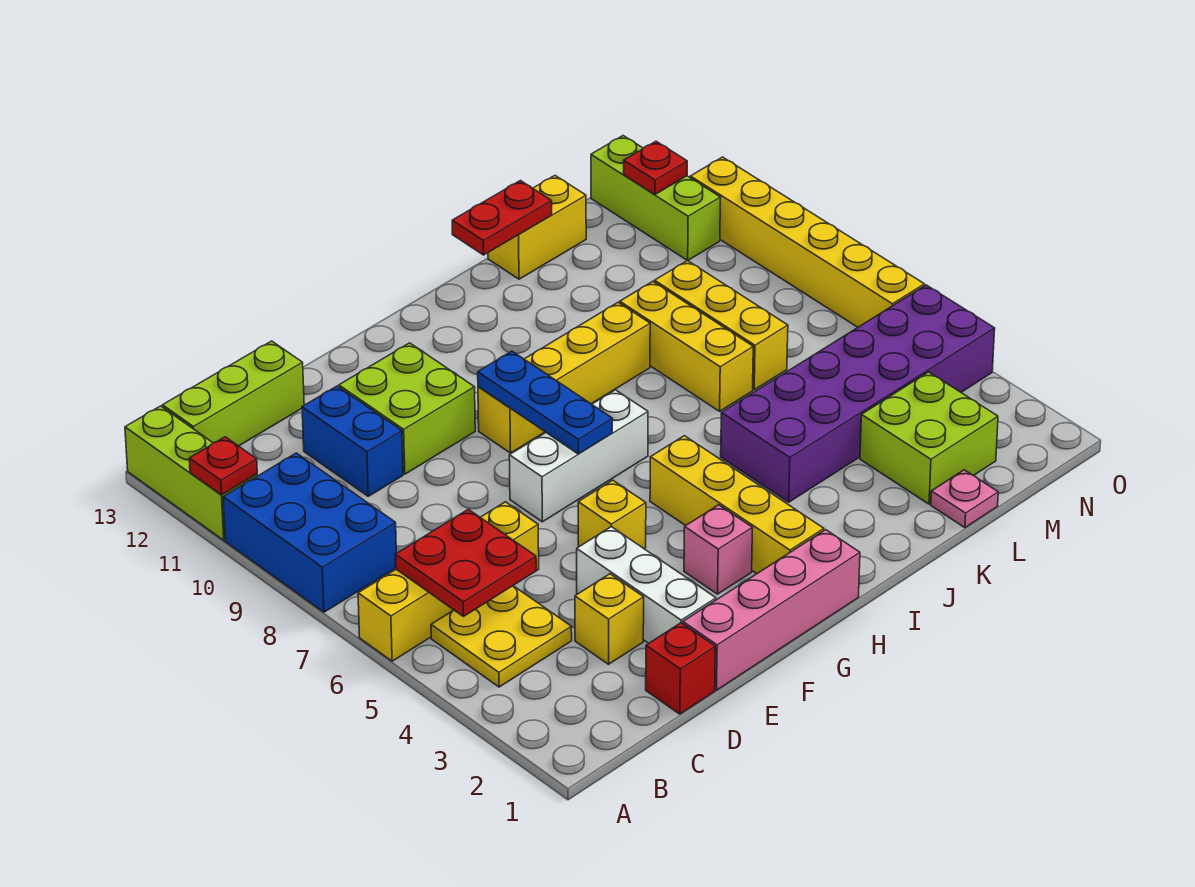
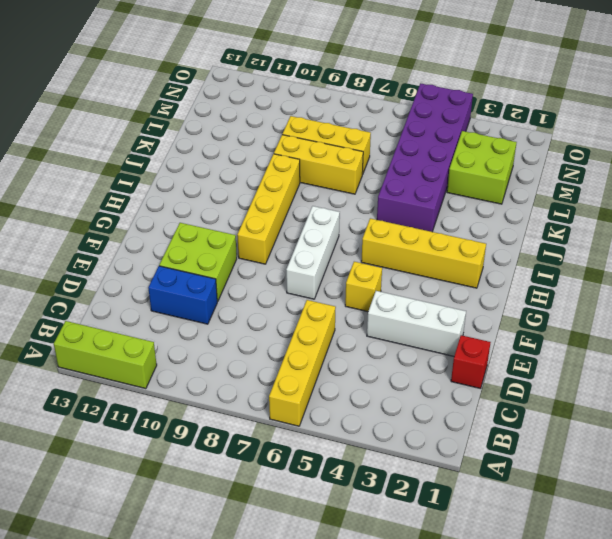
none -> blue 2x3 brick [223,453,396,612]
none -> yellow 2x2 plate [431,586,572,687]
none -> lime 1x3 brick [163,341,304,446]

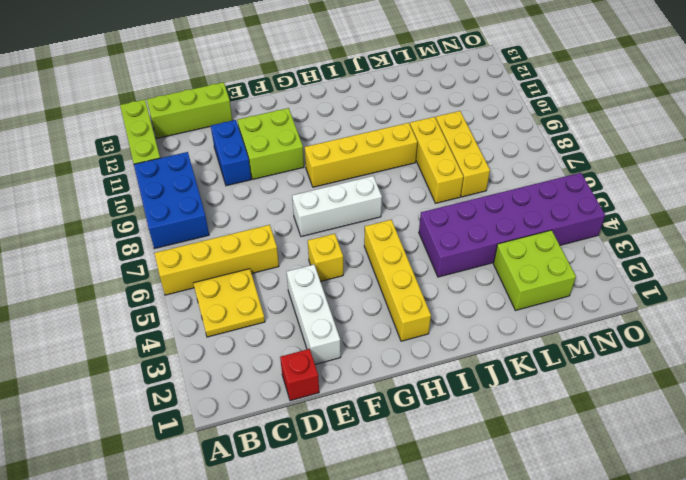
none -> yellow 1x1 brick [575,574,644,664]
none -> pink 1x4 brick [683,530,860,690]
none -> pink 1x1 brick [684,505,752,594]

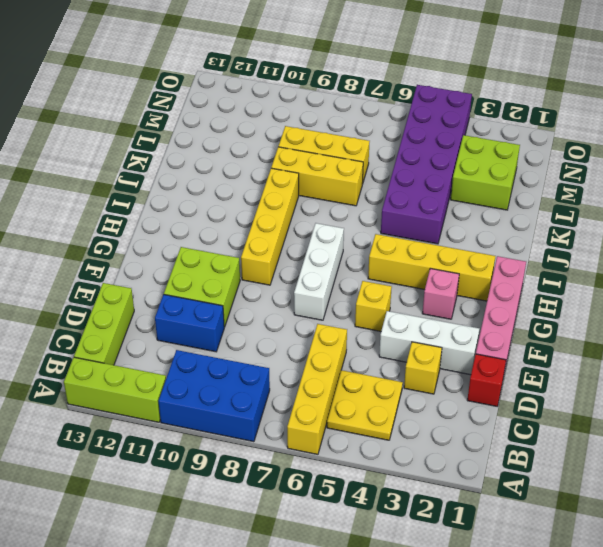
none -> yellow 1x2 brick [488,176,586,279]
none -> pink 1x1 plate [931,470,998,528]
none -> lime 1x3 brick [591,136,720,260]

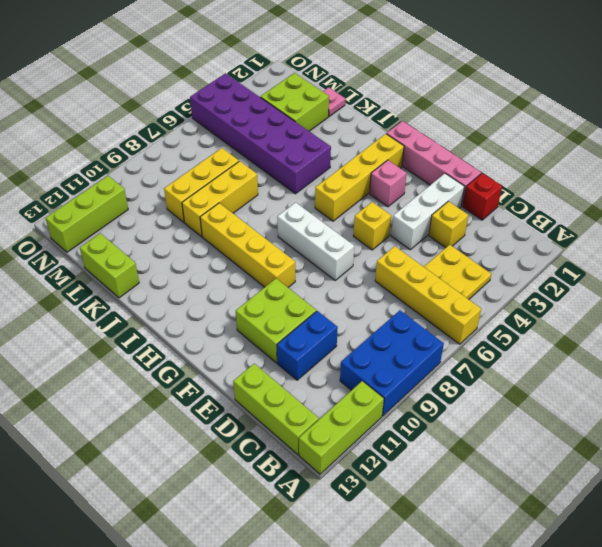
lime 1x2 brick [80,233,139,298] -> yellow 1x2 brick [488,176,586,279]
none -> yellow 1x6 brick [690,157,924,327]
none -> red 1x1 plate [189,437,257,495]
none -> red 2x2 plate [395,509,536,616]

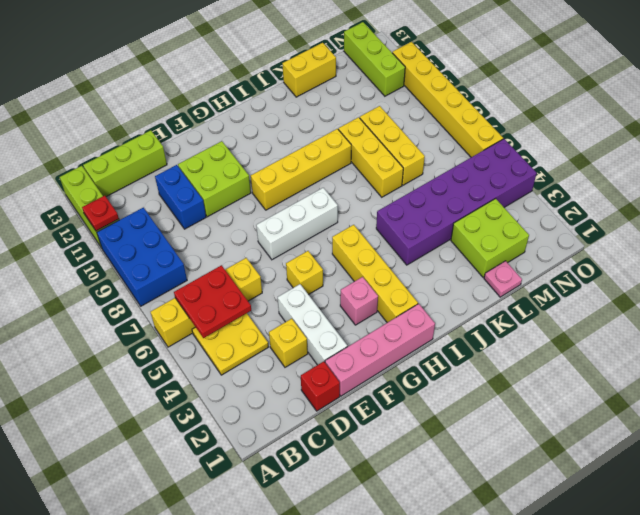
none -> blue 1x3 plate [478,351,613,454]
none -> red 1x2 plate [452,181,552,255]
none -> red 1x1 plate [624,141,687,194]

